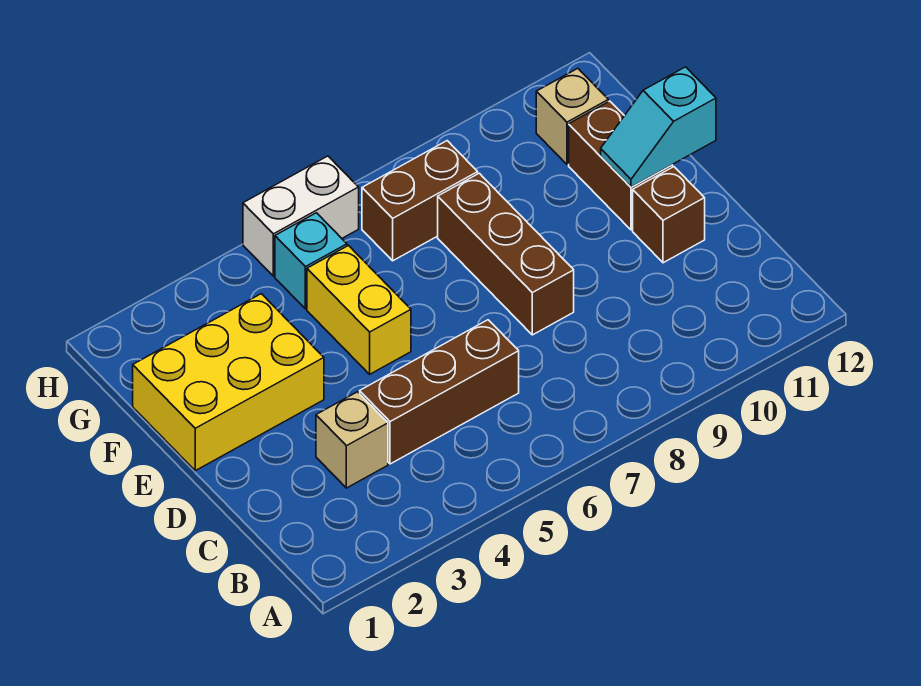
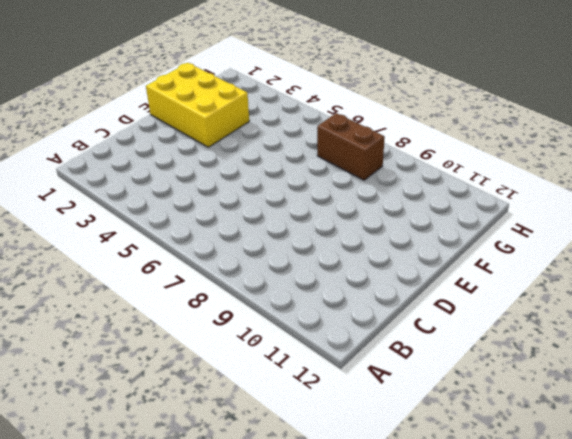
none -> tan 1x1 brick [316,392,388,488]
none -> brown 1x3 brick [360,320,519,464]
none -> brown 1x3 brick [438,173,574,335]

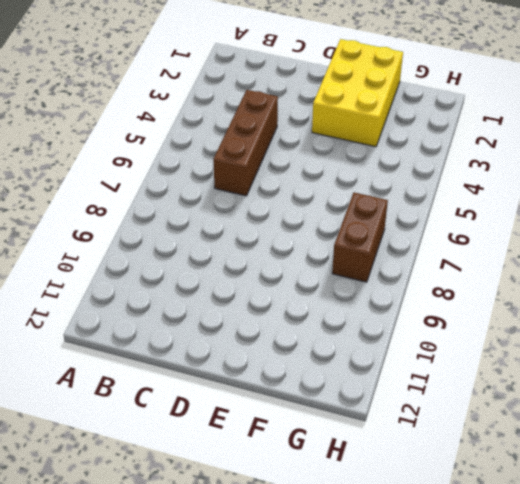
none -> tan 1x1 brick [316,392,388,488]
none -> brown 1x3 brick [438,173,574,335]
none -> brown 1x1 brick [633,167,705,263]

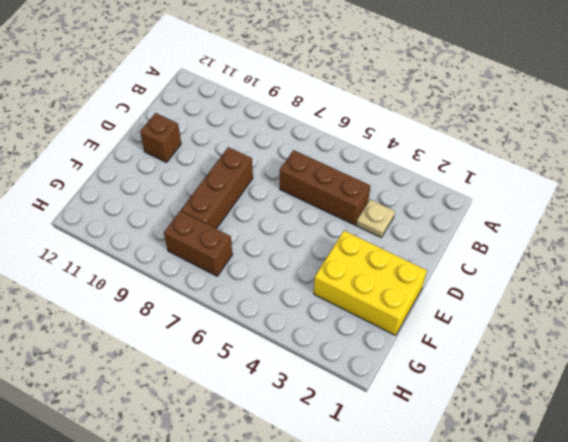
tan 1x1 plate [356,200,395,238] -> tan 1x1 brick [316,392,388,488]
none -> yellow 1x2 brick [307,246,411,374]
none -> brown 1x2 brick [569,101,673,230]
none -> cyan 1x1 brick [275,213,347,309]

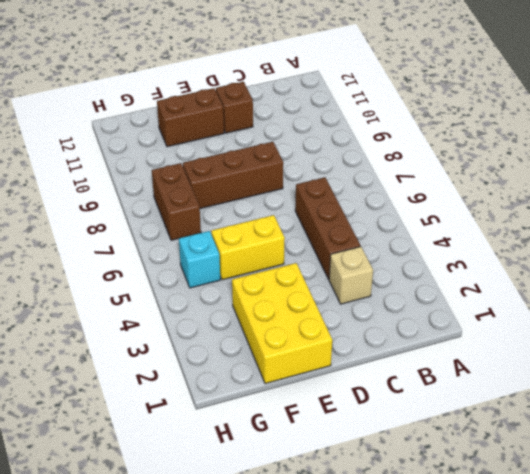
none -> tan 1x1 brick [536,69,608,164]
none -> white 1x2 brick [243,156,359,276]
none -> cyan 1x2 slope [601,67,716,187]

